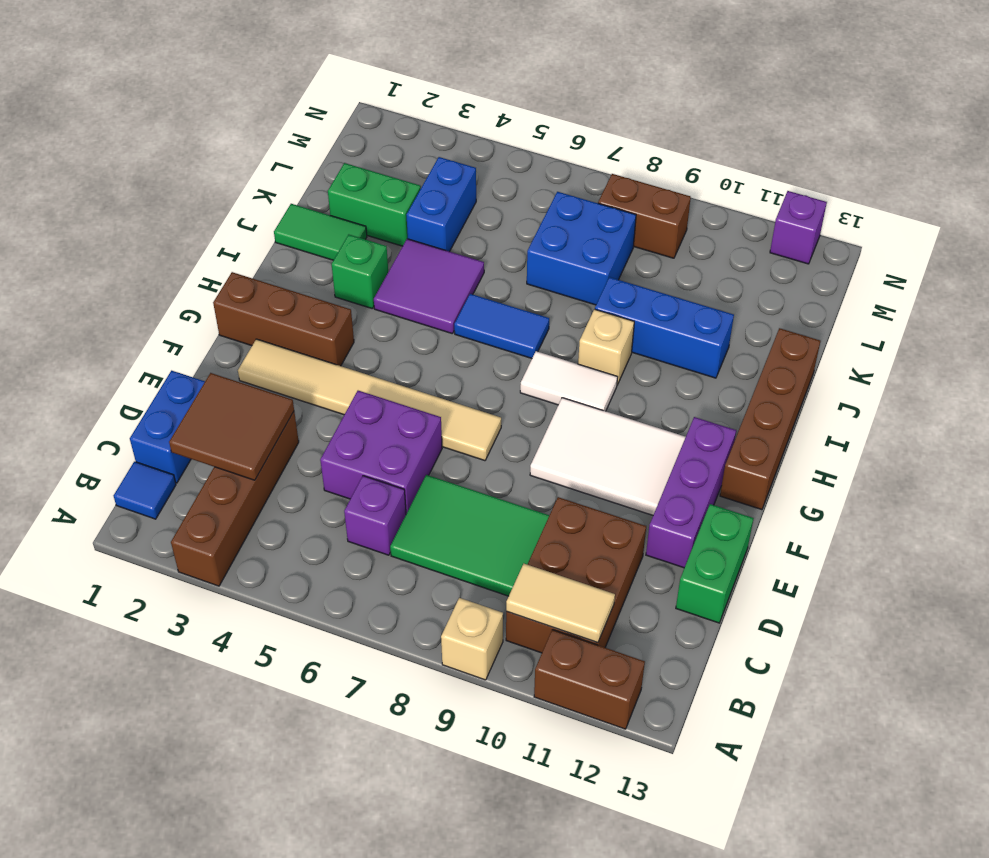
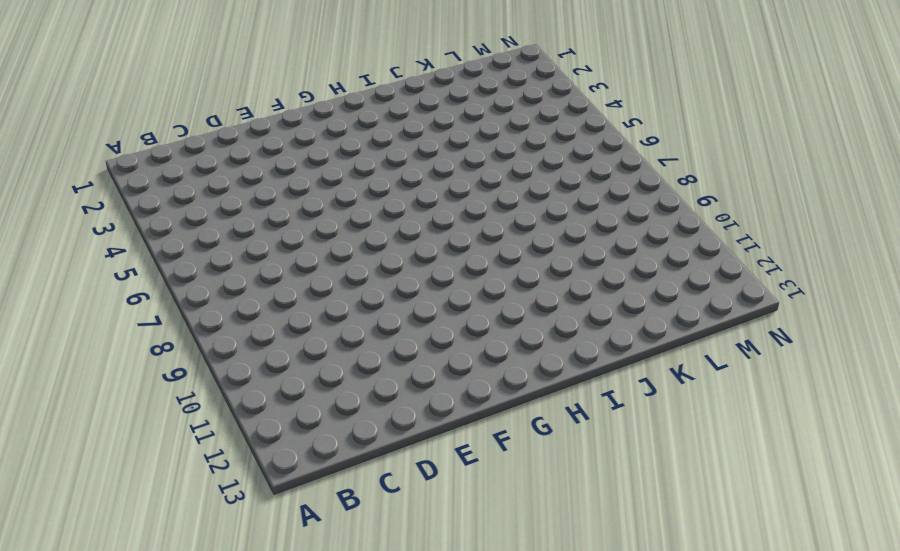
none -> brown 1x4 brick [171,412,299,586]
none -> tan 1x1 brick [441,598,503,680]
none -> brown 1x2 brick [534,630,645,729]

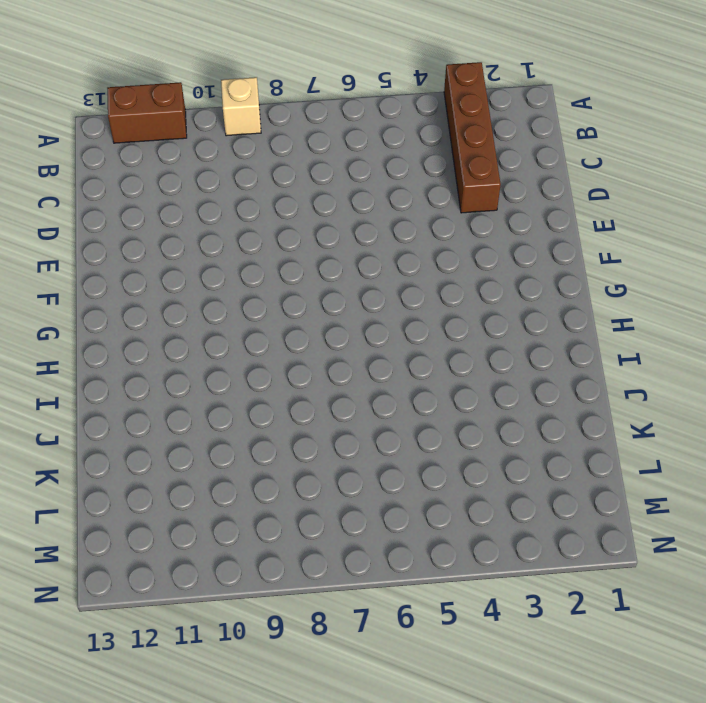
none -> blue 1x1 tile [113,462,176,519]
none -> brown 2x3 brick [506,497,646,653]
none -> blue 1x2 brick [130,371,205,483]

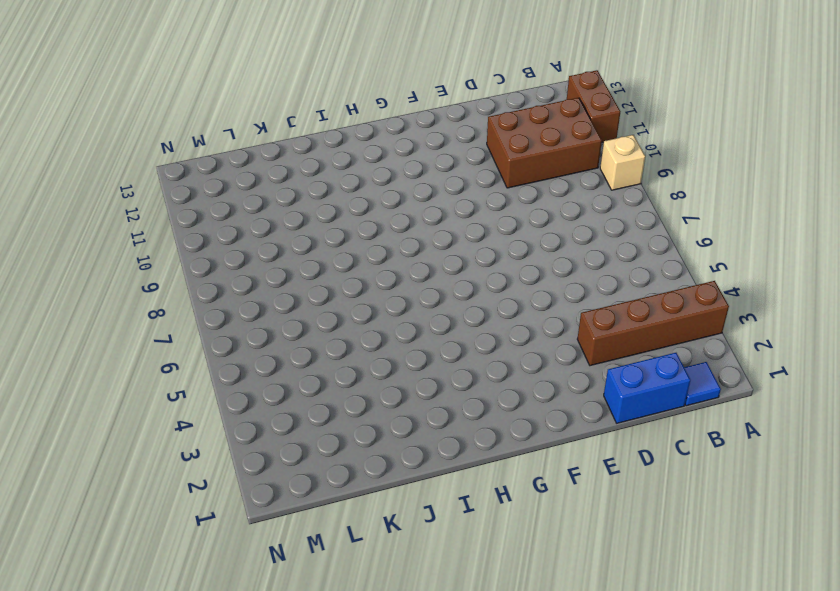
none -> purple 1x1 brick [344,476,406,555]
none -> green 2x3 tile [390,475,549,596]
none -> purple 2x2 brick [320,391,442,514]

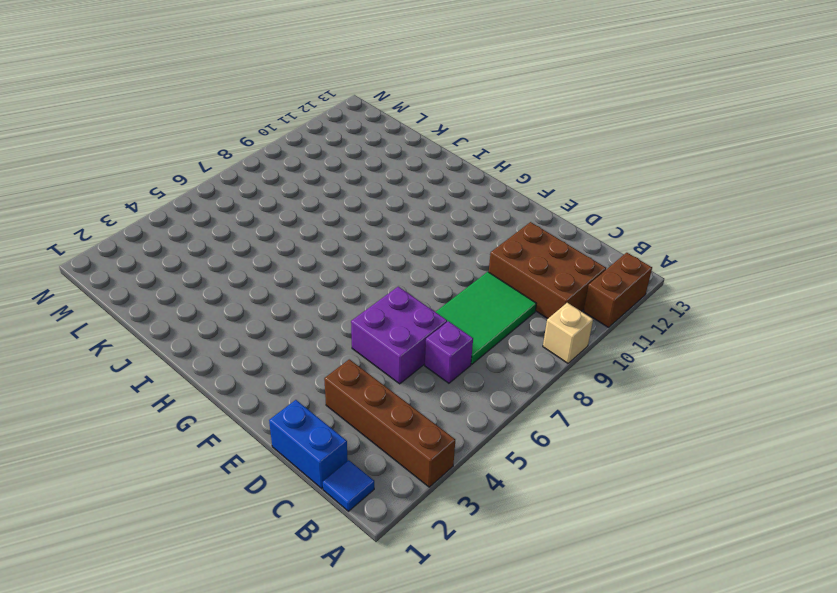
none -> green 1x2 brick [676,504,754,623]
none -> purple 1x3 brick [646,417,736,568]
none -> tan 1x6 tile [238,339,501,461]

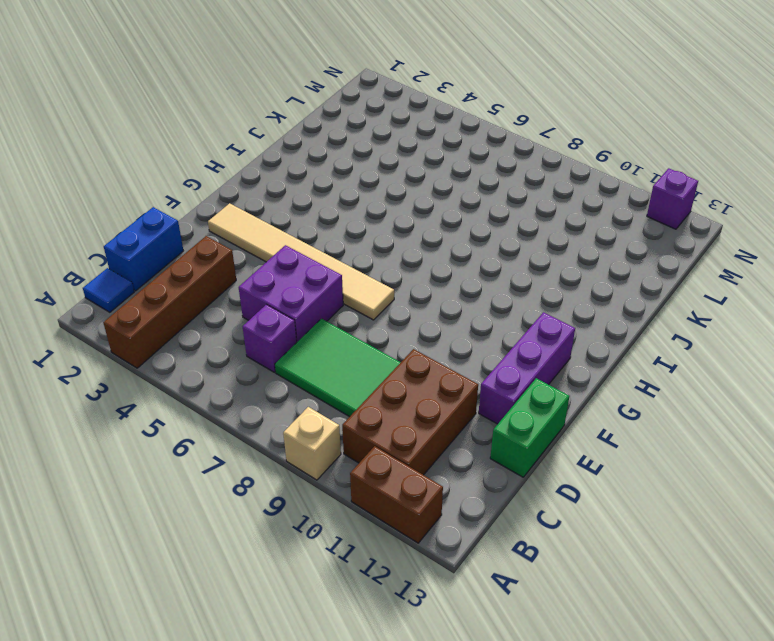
none -> white 2x3 tile [530,398,686,515]
none -> brown 1x3 brick [213,272,354,366]
none -> brown 1x4 brick [720,328,820,510]

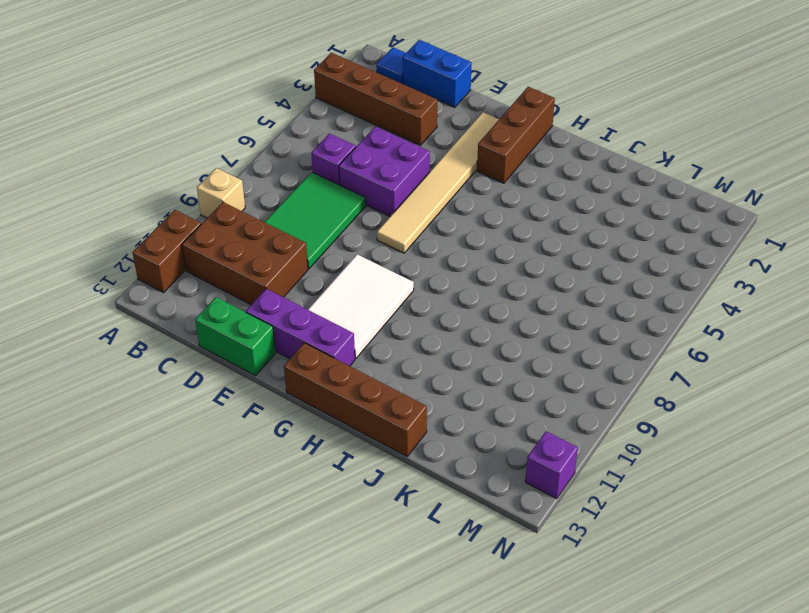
none -> white 1x2 tile [520,351,618,411]
none -> green 1x1 brick [332,235,388,309]
none -> purple 2x2 tile [374,239,484,334]

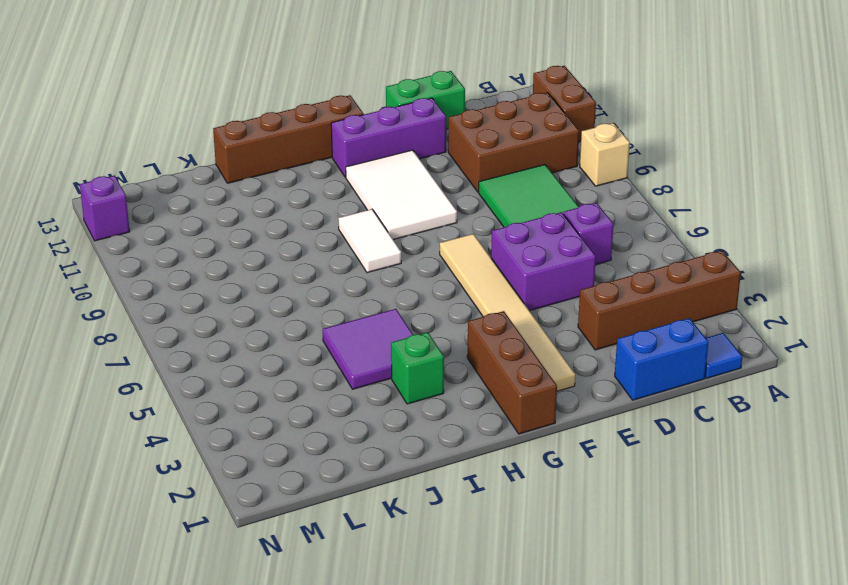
none -> blue 1x2 tile [454,294,549,358]
none -> tan 1x1 brick [578,309,634,385]
none -> green 1x2 tile [274,204,367,260]

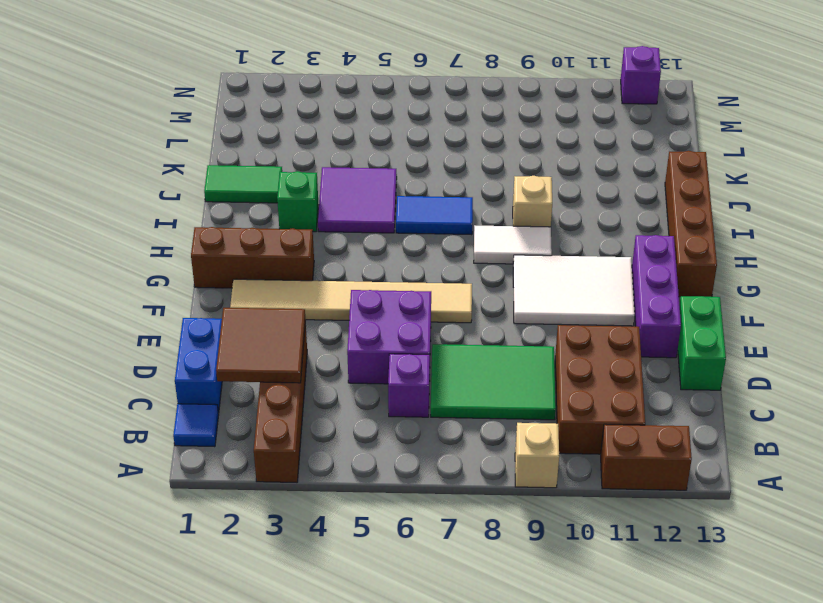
none -> blue 1x3 brick [595,277,734,378]
none -> green 1x2 brick [328,163,421,246]
none -> blue 1x2 brick [407,157,476,252]

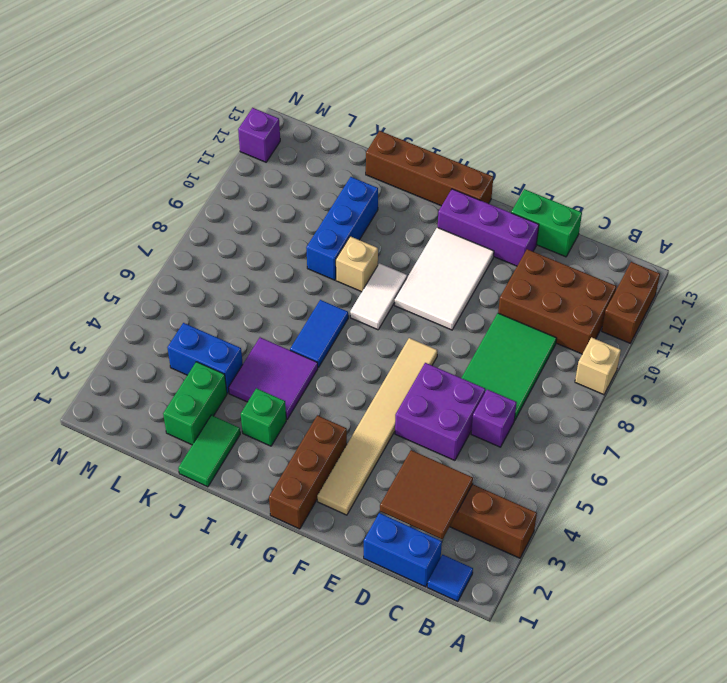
none -> blue 2x2 brick [527,192,636,305]
none -> brown 1x2 brick [598,174,691,258]
none -> tan 1x2 tile [506,564,615,643]

